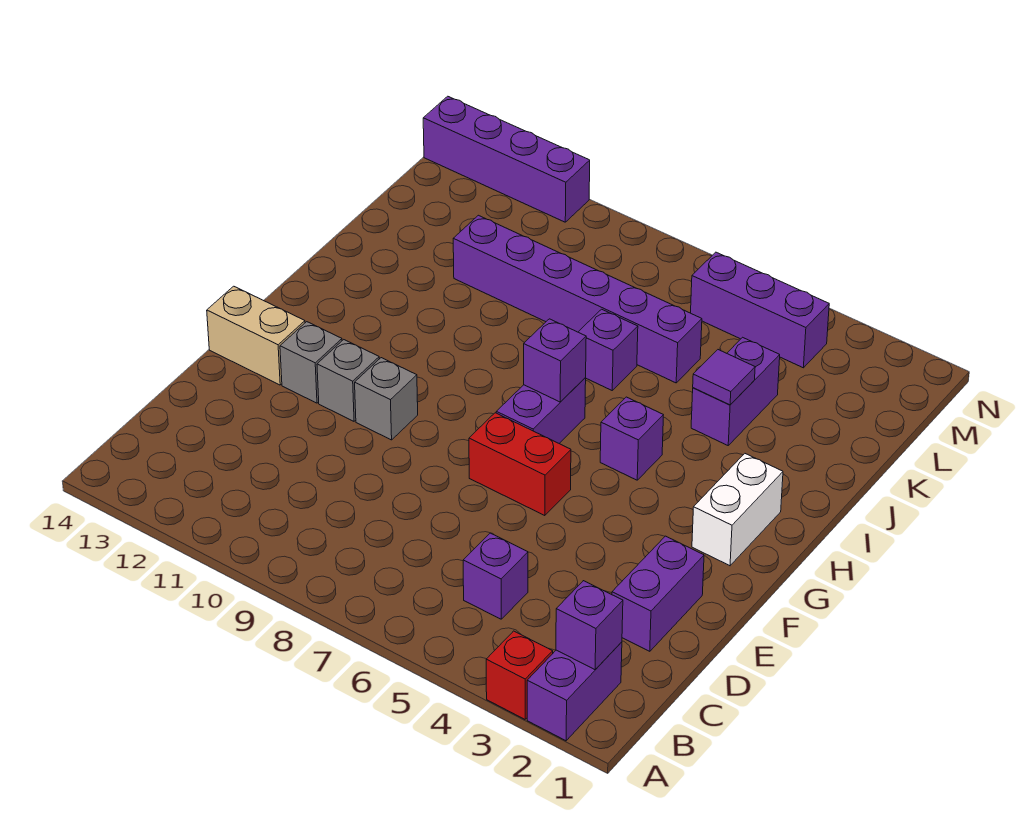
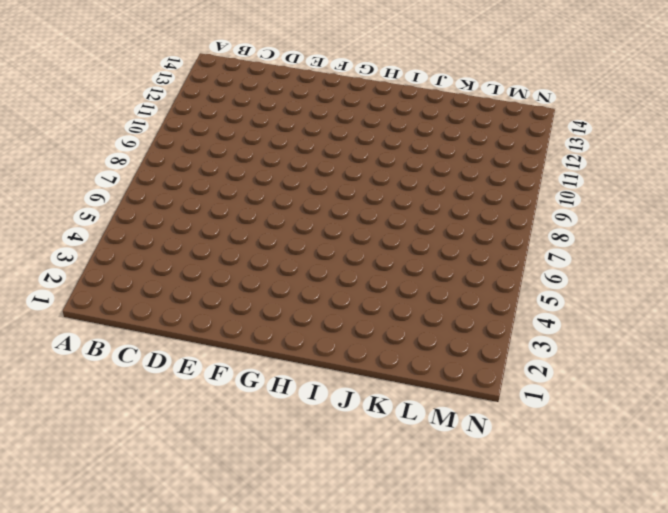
none -> purple 1x2 brick [527,642,622,741]
none -> red 1x1 brick [486,631,553,719]
none -> purple 1x1 brick [463,533,528,619]

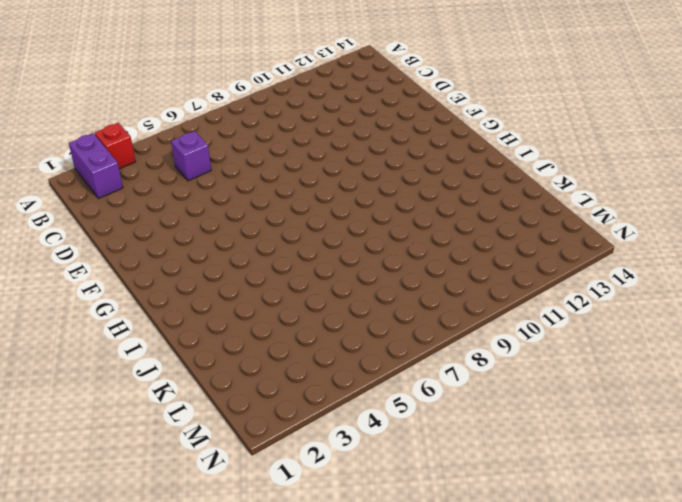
none -> purple 1x2 brick [612,536,704,651]
none -> red 1x2 brick [469,413,571,516]
none -> grey 1x1 brick [355,358,418,440]

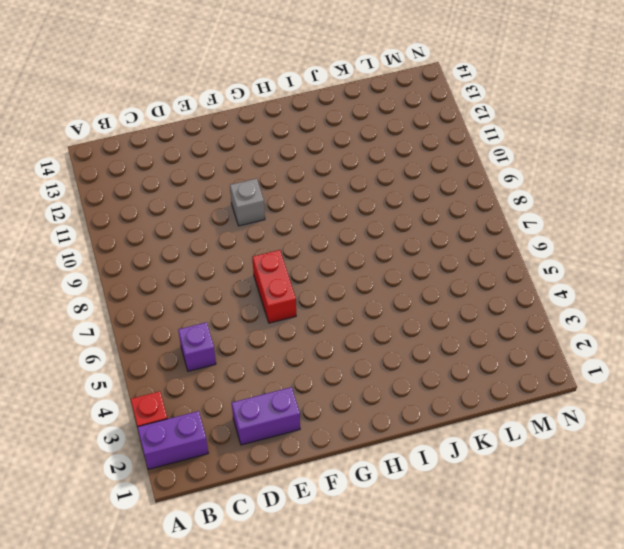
none -> grey 1x1 brick [317,340,379,421]
none -> grey 1x1 brick [280,322,342,403]
none -> tan 1x2 brick [207,286,305,385]

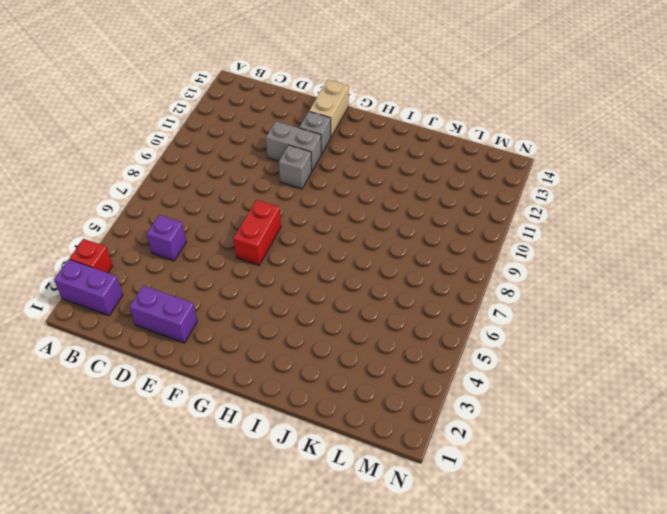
grey 1x2 brick [266,121,321,171] -> grey 1x1 brick [317,340,379,421]
none -> white 1x2 brick [692,454,783,566]
none -> purple 1x2 brick [496,378,586,443]
none -> purple 1x1 brick [600,397,663,480]

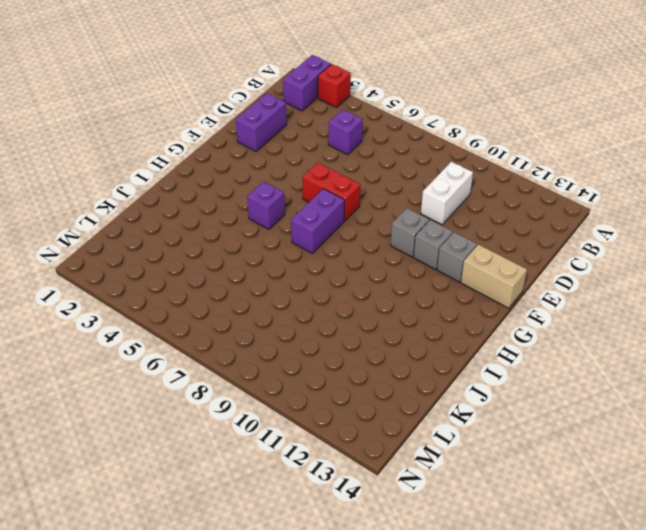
white 1x2 brick [421,162,473,224] -> white 1x2 brick moved to [692,454,783,566]
none -> purple 1x2 brick [691,337,780,445]
none -> purple 1x1 brick [579,309,638,390]
none -> purple 1x6 brick [453,215,702,383]

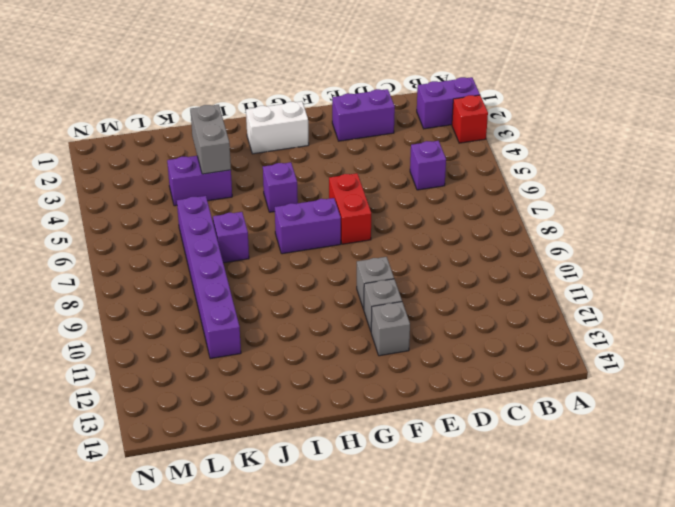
grey 1x2 brick [190,105,231,174] -> purple 1x1 tile [693,350,755,405]
none -> tan 1x2 brick [207,286,305,385]
none -> purple 1x3 brick [691,252,829,368]
none -> purple 1x4 brick [423,96,590,222]

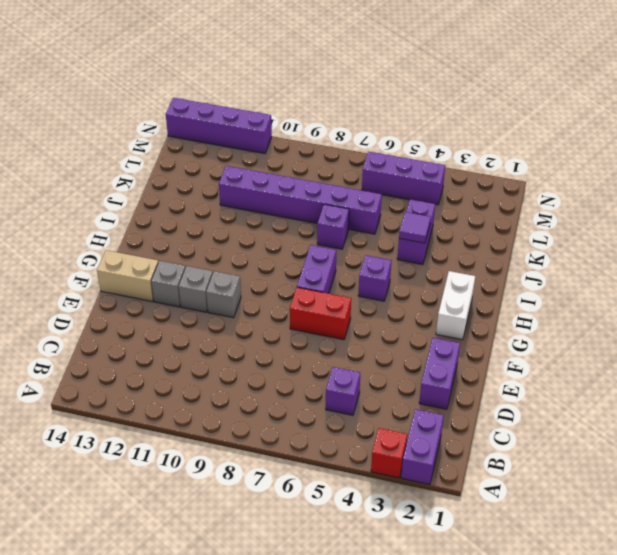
none -> purple 1x1 brick [556,581,623,670]
none -> purple 1x1 brick [524,319,586,402]

